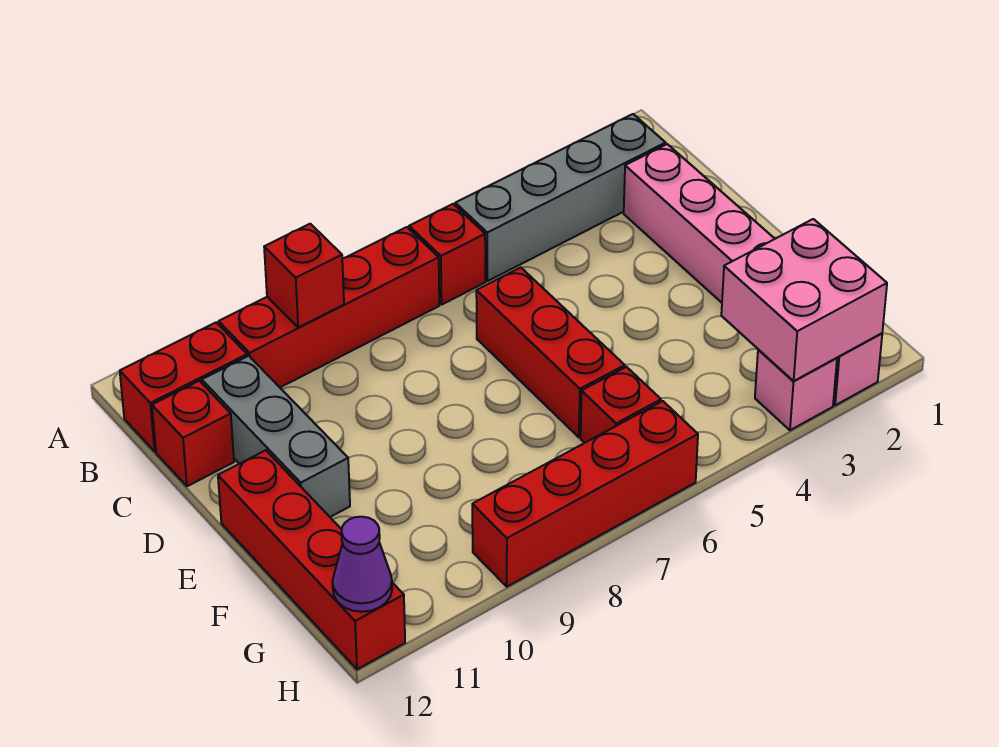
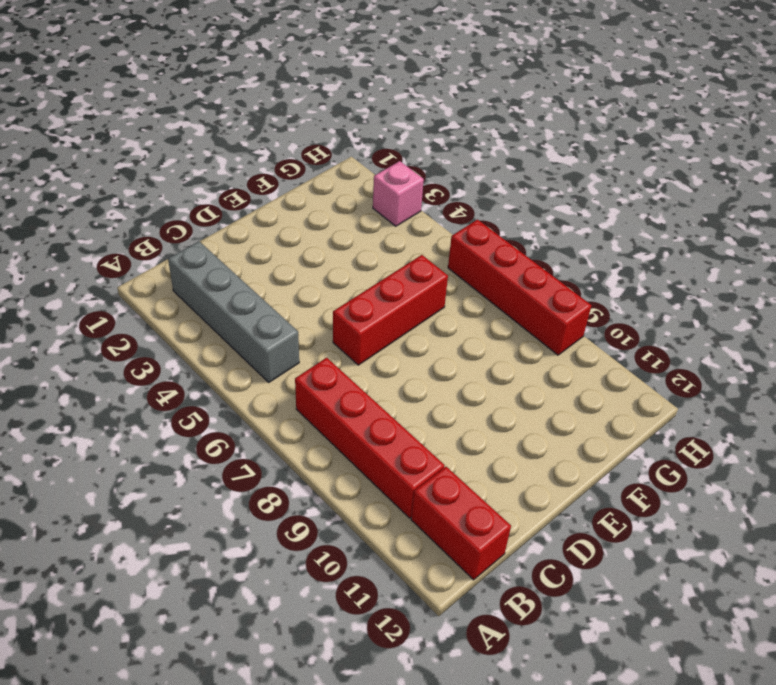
none -> red 1x1 brick [409,204,485,304]
none -> pink 1x6 brick [624,144,882,405]
none -> grey 1x3 brick [202,356,350,517]

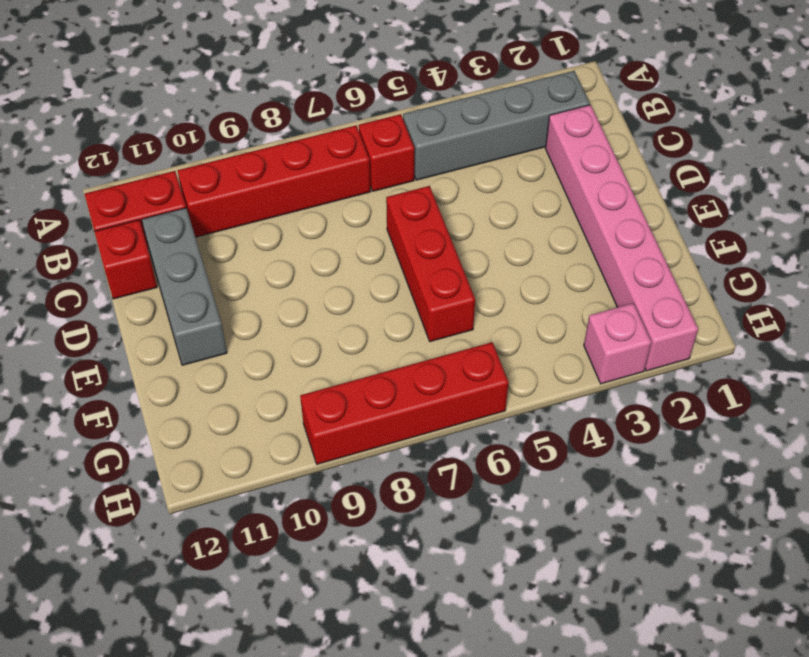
none -> red 1x4 brick [218,450,405,669]
none -> red 1x1 brick [581,367,661,443]
none -> red 1x1 brick [264,224,344,327]

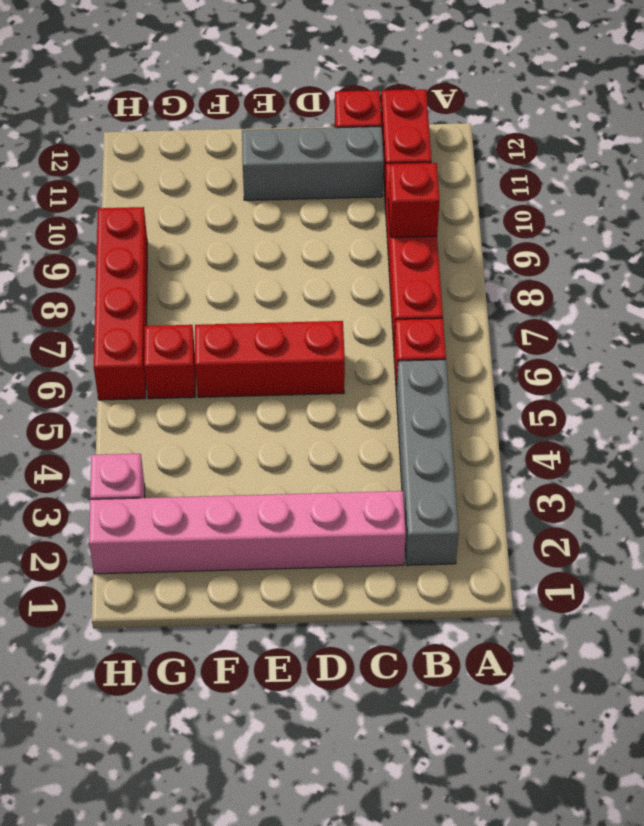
none -> red 1x4 brick [218,450,405,669]
none -> pink 2x2 brick [721,219,887,381]
none -> purple 1x1 cone [332,517,392,612]

